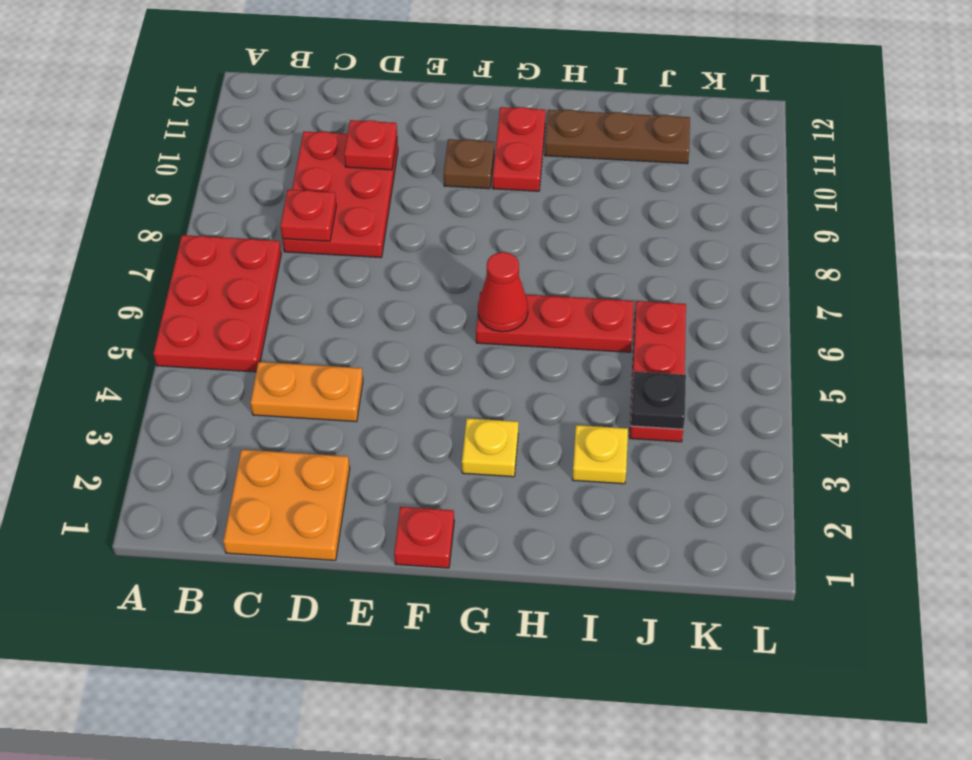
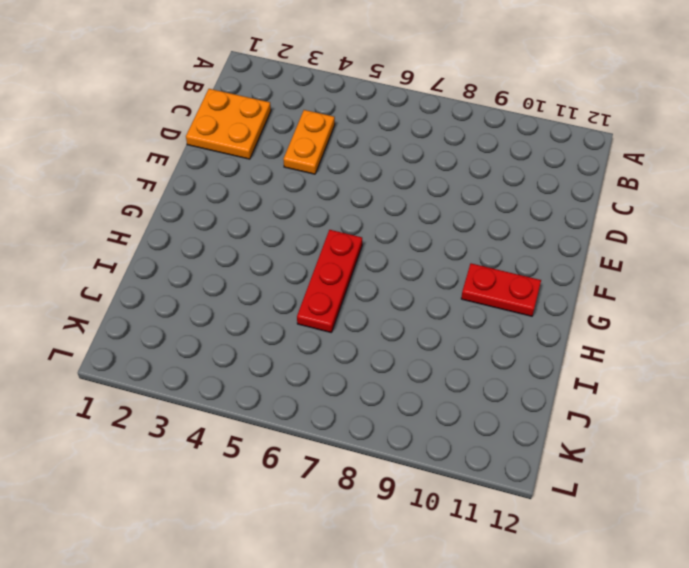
none -> red 2x3 plate [153,235,281,372]
none -> red 2x3 plate [282,132,398,258]
none -> red 1x1 plate [394,507,454,568]

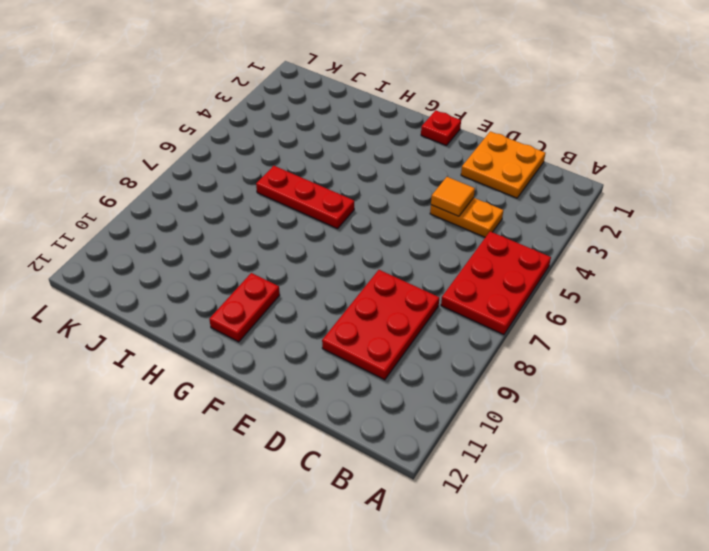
orange 1x1 tile [431,177,475,216] -> none
none -> brown 1x1 plate [444,139,494,189]
none -> yellow 1x1 plate [462,418,518,477]
none -> brown 1x3 plate [545,110,690,164]

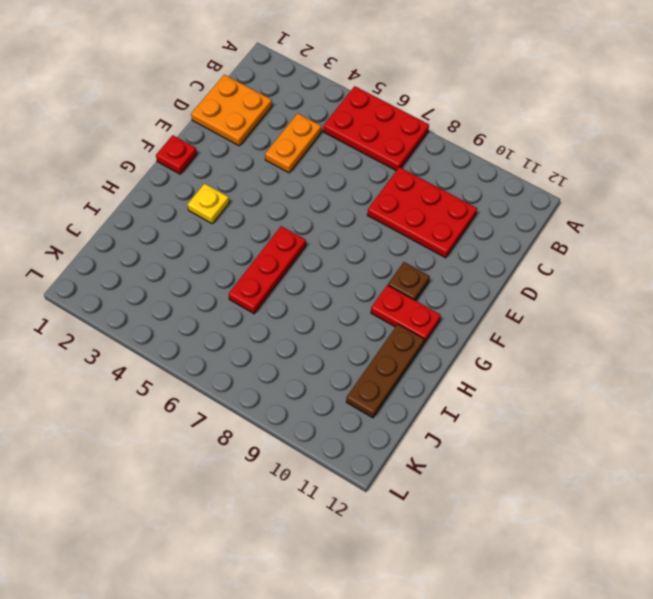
none -> yellow 1x1 plate [572,425,628,484]
none -> red 1x3 plate [630,301,686,442]
none -> red 1x1 plate [280,190,336,241]

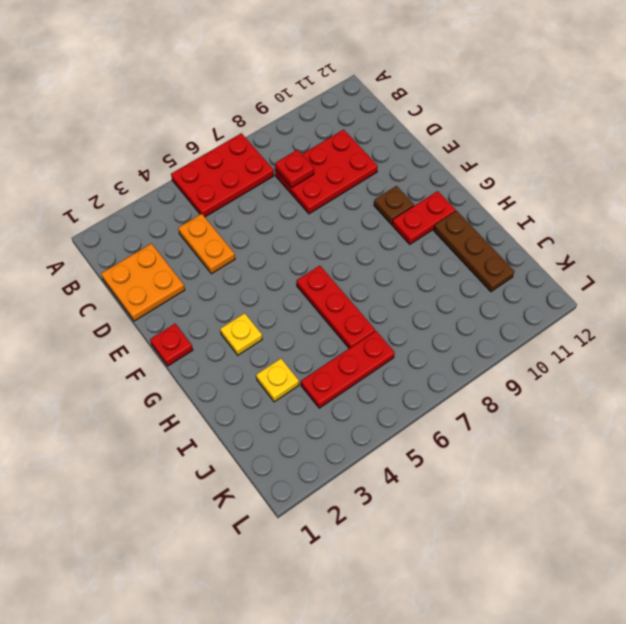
none -> red 1x1 plate [344,120,397,170]
none -> red 1x1 cone [478,252,528,332]
none -> black 1x1 plate [631,372,686,429]

